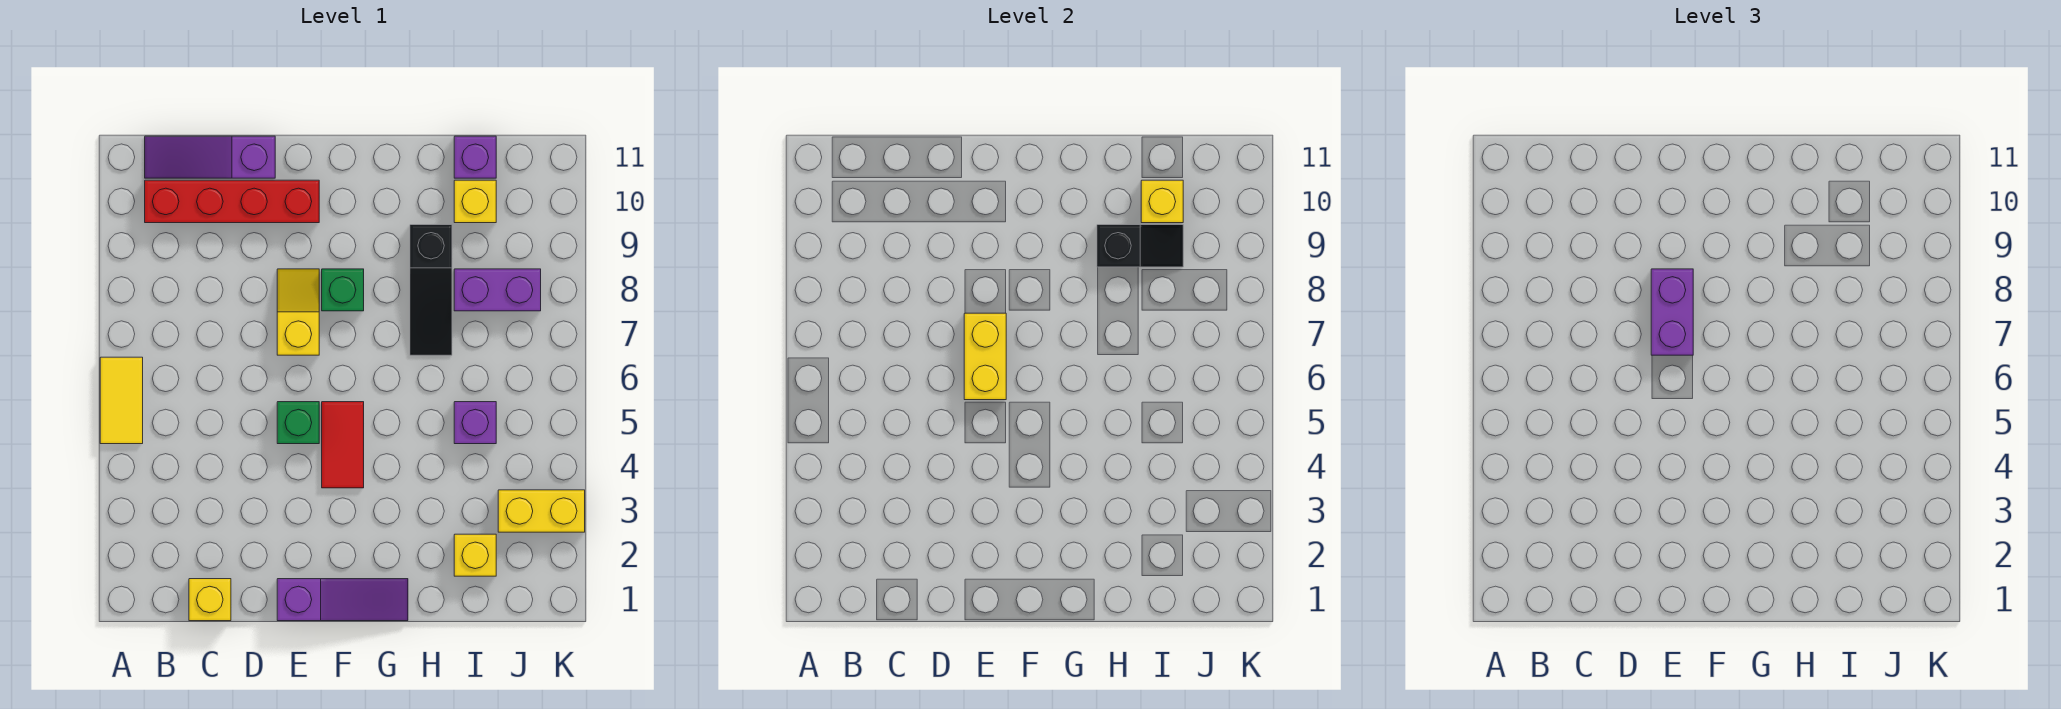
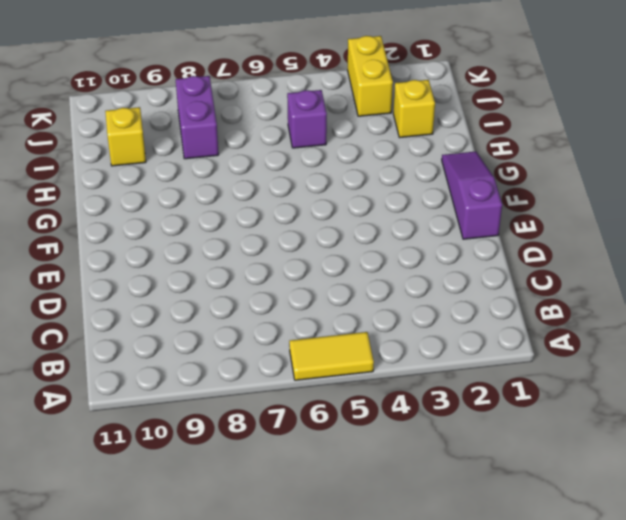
none -> red 1x4 brick [145,180,319,223]
none -> purple 1x3 slope [145,136,275,178]
none -> yellow 1x1 brick [189,579,231,621]

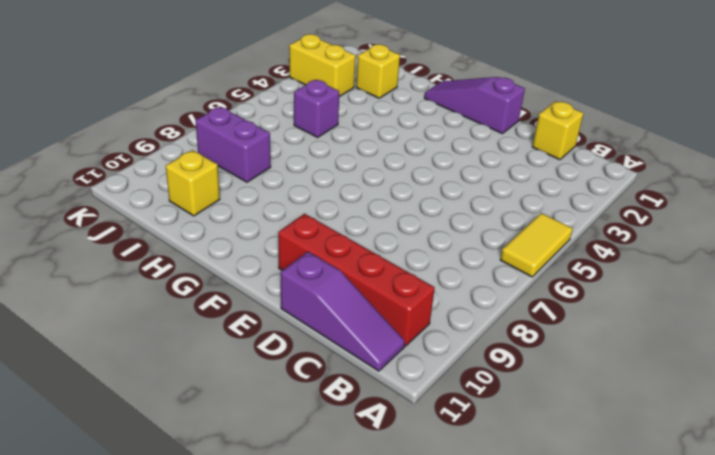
none -> green 1x1 brick [277,402,319,444]
none -> yellow 1x2 slope [277,269,319,355]
none -> red 1x2 tile [322,402,364,488]

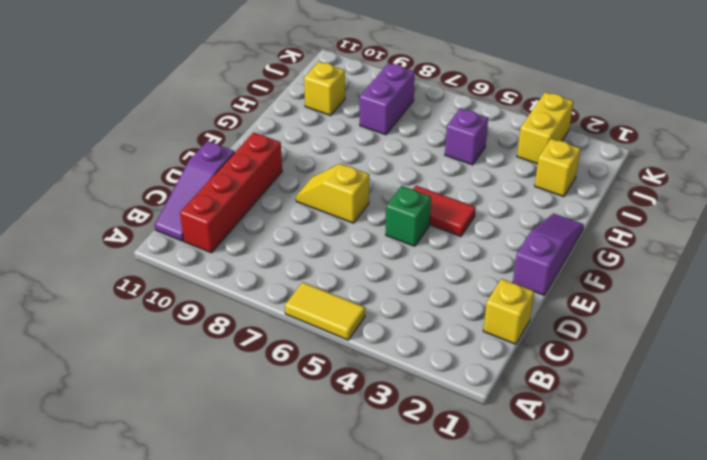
none -> green 1x1 brick [322,269,364,311]
none -> black 1x3 slope [410,225,452,355]
none -> purple 1x1 brick [454,136,496,178]

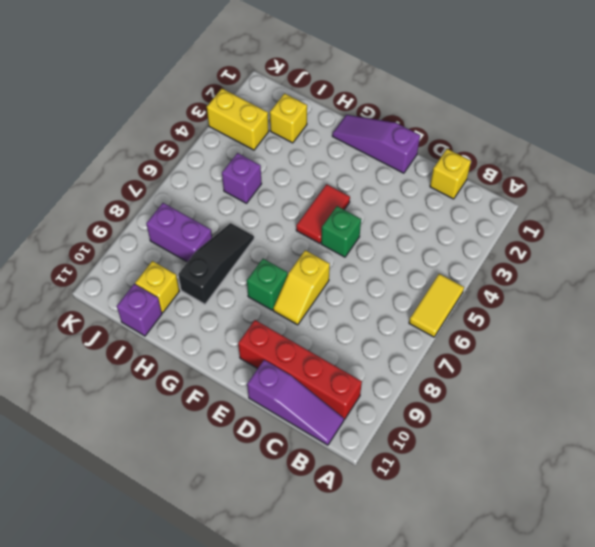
none -> yellow 1x2 brick [964,313,1006,400]
none -> black 1x2 slope [1097,225,1183,267]
none -> yellow 1x1 brick [1141,180,1183,223]

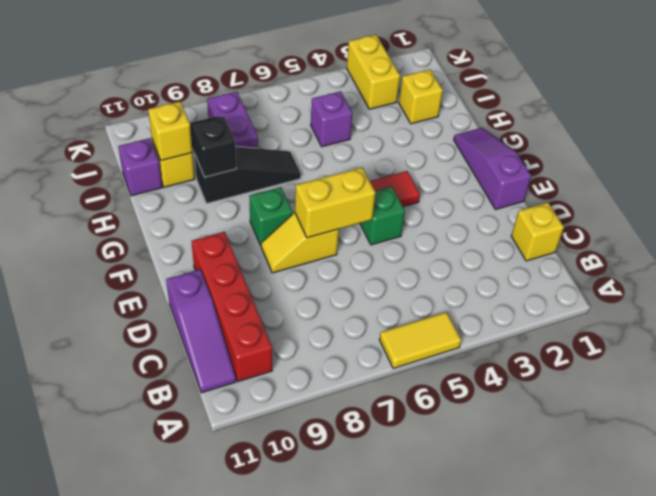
none -> purple 1x2 brick [1651,269,1693,355]

